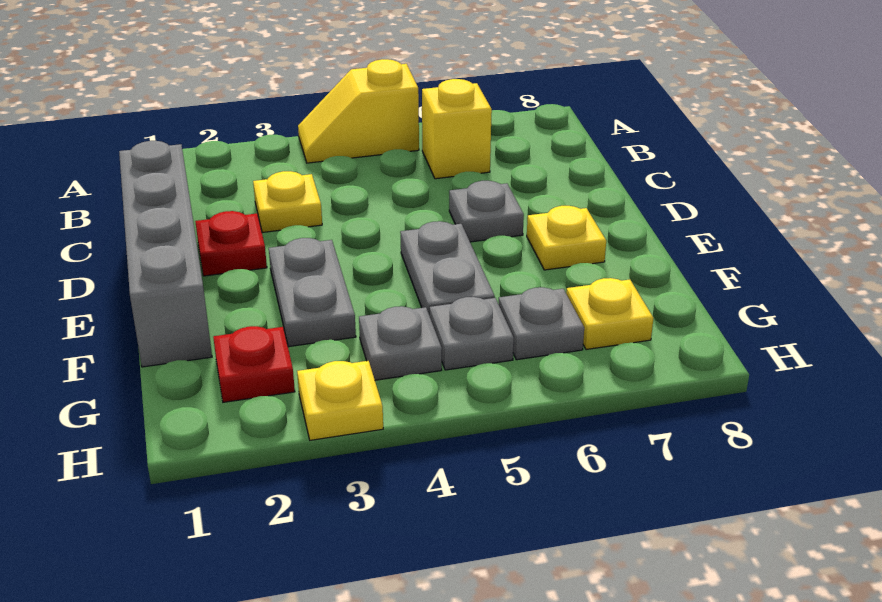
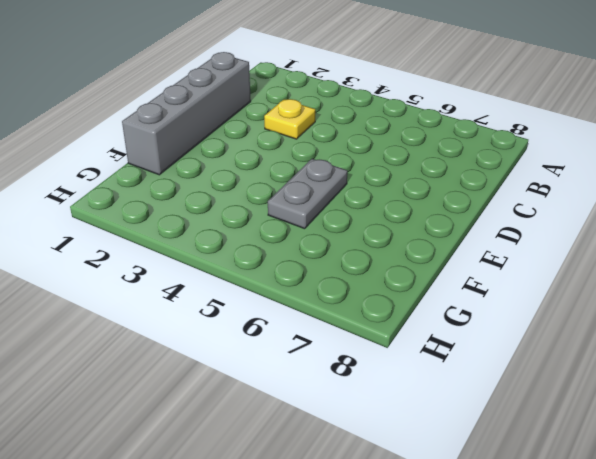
none -> yellow 1x2 slope [298,59,419,163]
none -> yellow 1x1 brick [422,79,492,179]
none -> red 1x1 plate [195,211,267,276]

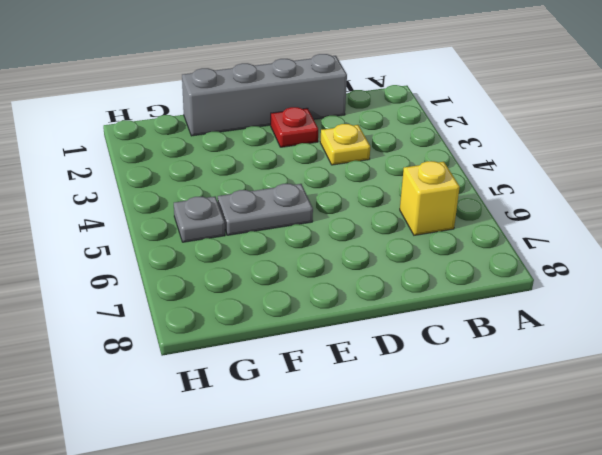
none -> yellow 1x2 slope [298,59,419,163]
none -> grey 1x1 plate [449,181,524,242]
none -> grey 1x2 plate [269,238,356,347]

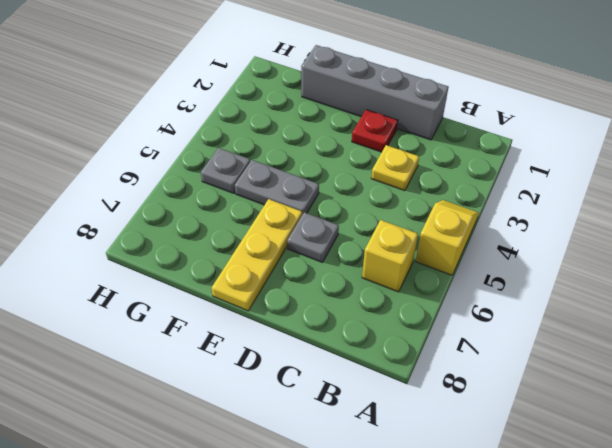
yellow 1x3 plate [212,199,302,311] -> yellow 1x1 plate [527,205,606,270]
none -> grey 1x2 plate [269,238,356,347]
none -> red 1x1 plate [213,326,295,402]
none -> grey 1x1 plate [359,306,442,380]

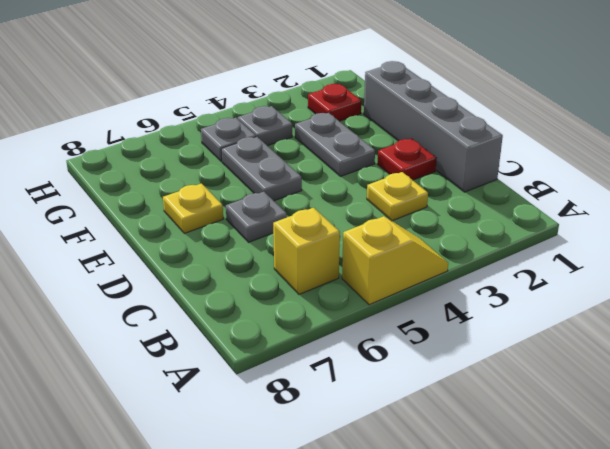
none -> grey 1x1 plate [499,287,584,360]
none -> yellow 1x1 plate [566,278,653,350]
none -> yellow 1x1 plate [297,361,383,440]

